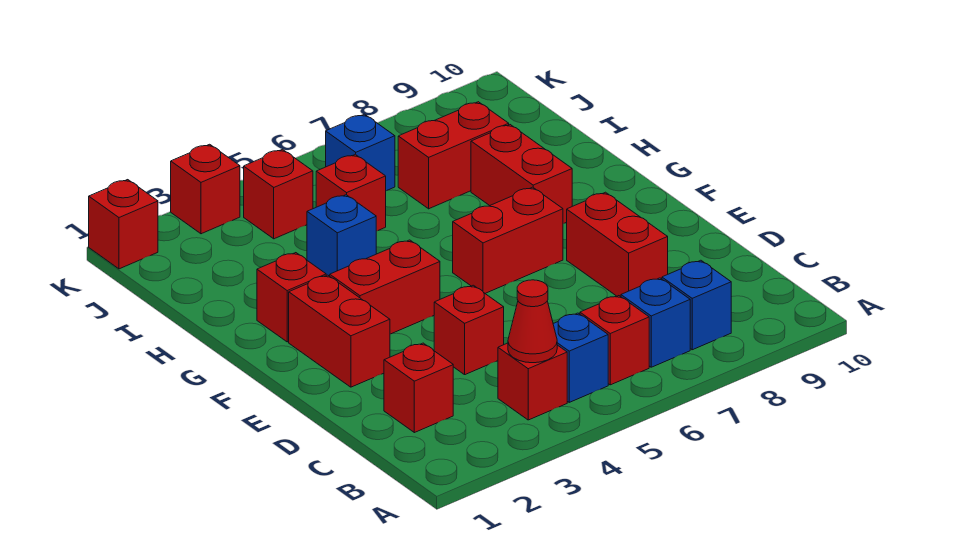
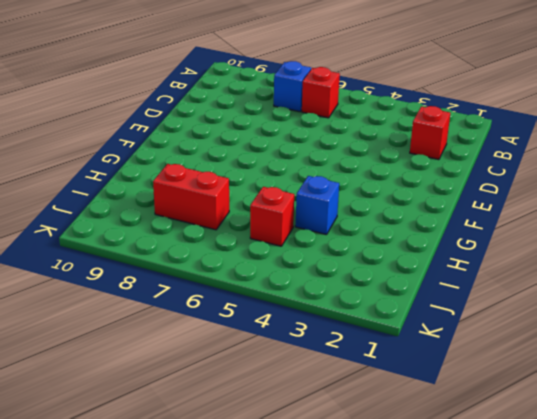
none -> red 1x1 brick [498,343,567,420]
none -> blue 1x1 brick [553,313,608,402]
none -> blue 1x1 brick [662,260,731,350]

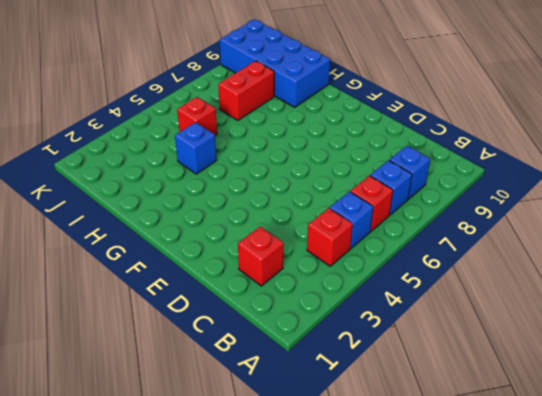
blue 2x4 brick [220,19,330,107] -> none
none -> red 1x1 brick [434,285,504,375]
none -> red 1x2 brick [567,192,668,296]
none -> red 1x2 brick [289,275,390,387]

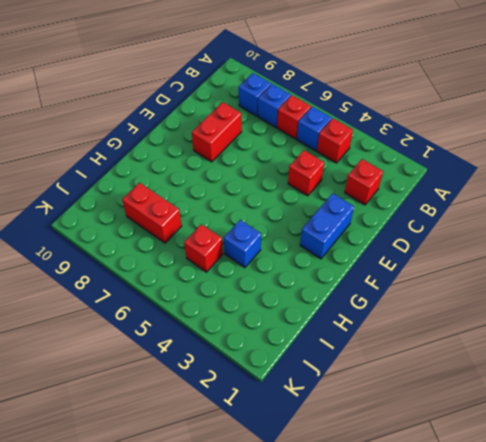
blue 1x2 brick [300,193,354,259] -> red 1x2 brick [289,275,390,387]
none -> red 1x2 brick [330,240,440,334]
none -> red 1x2 brick [453,187,563,293]
none -> red 1x1 brick [257,253,326,342]

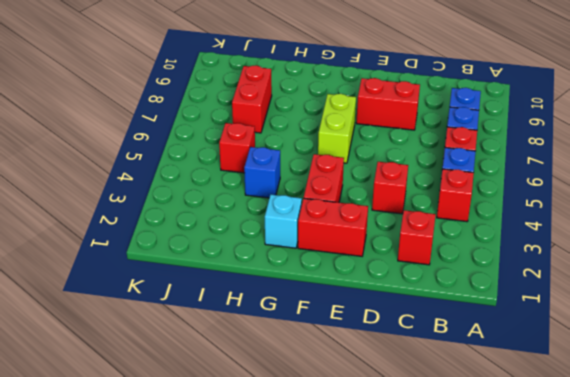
lime 1x2 brick [318,94,356,163] -> red 1x2 brick [453,187,563,293]
cyan 1x1 brick [265,195,302,248] -> red 1x1 brick [257,253,326,342]
none -> red 1x2 brick [471,125,572,224]
none -> red 1x1 brick [244,149,313,239]
none -> blue 1x1 brick [326,114,395,191]

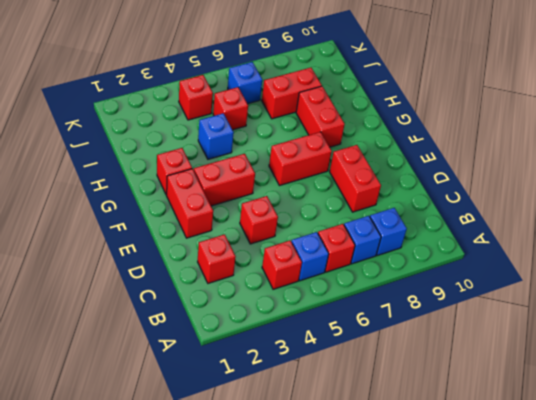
none -> red 1x1 brick [89,180,158,269]
none -> red 1x1 brick [171,144,240,234]
none -> red 1x1 cone [508,280,557,363]

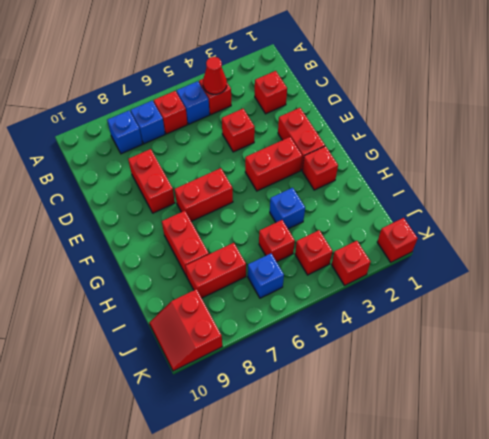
red 2x2 slope [149,289,222,371] -> none

